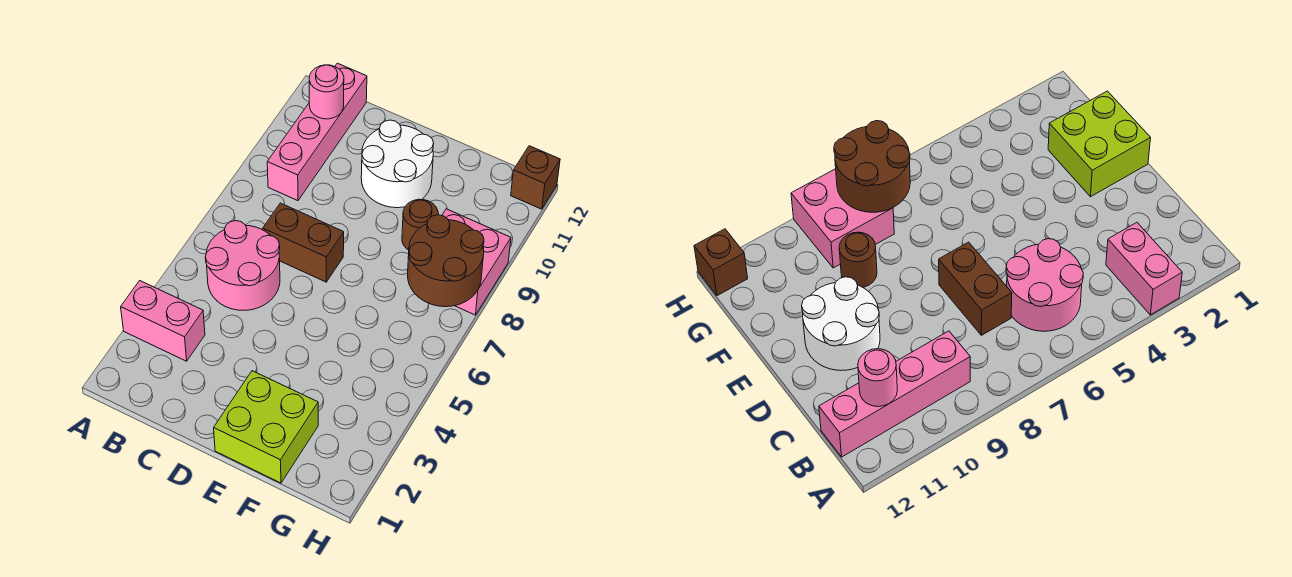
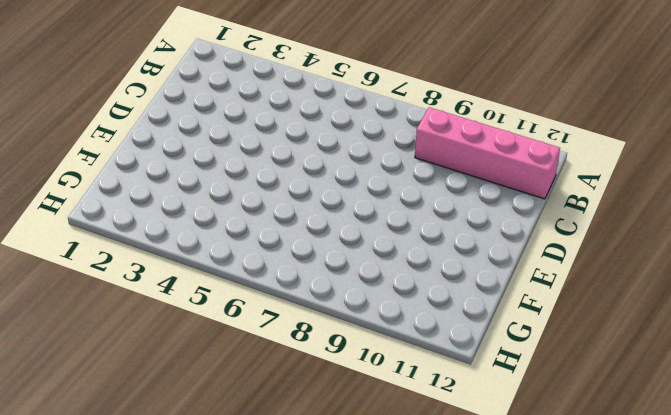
none -> pink 1x2 brick [121,281,205,361]
none -> pink 2x2 round brick [205,221,280,310]

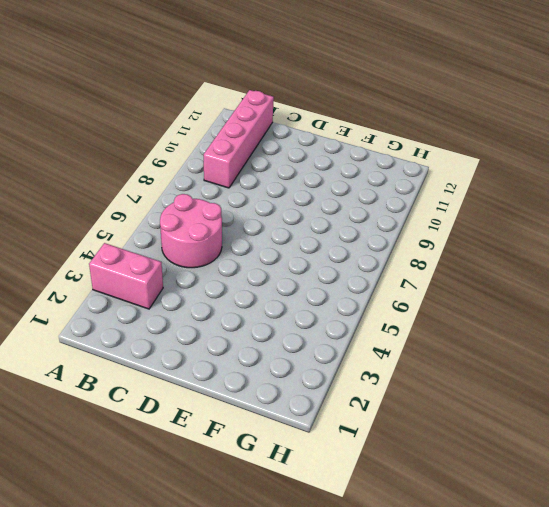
none -> brown 1x2 brick [263,203,344,282]
none -> white 2x2 round brick [361,120,434,208]

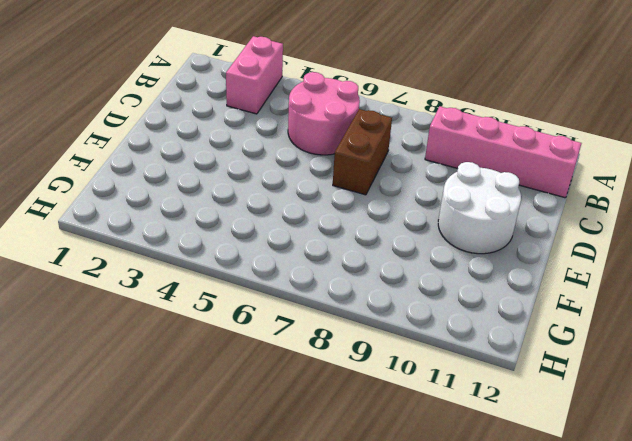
none -> lime 2x2 brick [214,371,318,483]
none -> brown 1x1 round brick [402,199,438,250]

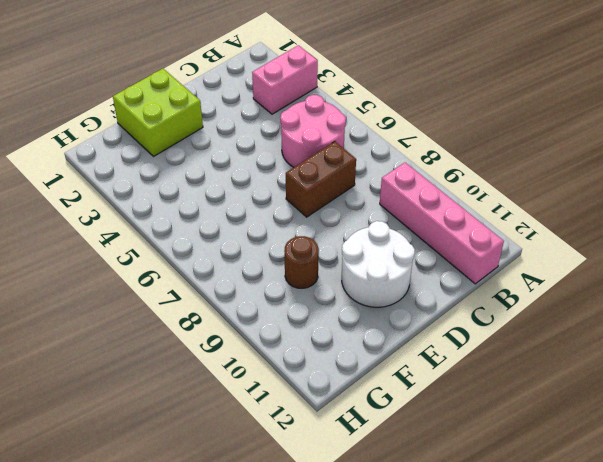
none -> pink 2x2 brick [442,209,511,315]
none -> brown 1x1 brick [511,146,560,209]

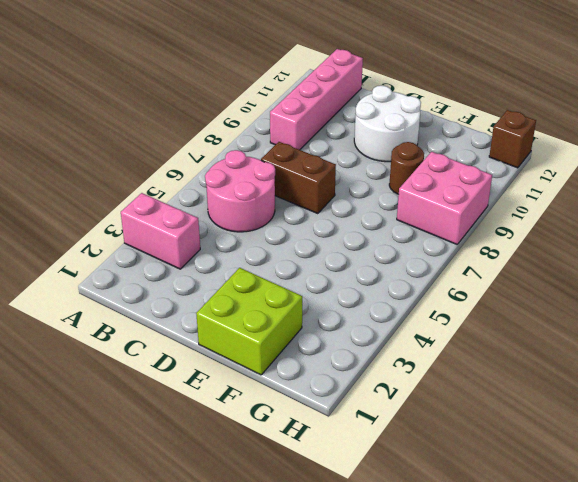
none -> pink 1x1 round brick [309,65,344,119]
none -> brown 2x2 round brick [408,215,484,307]

